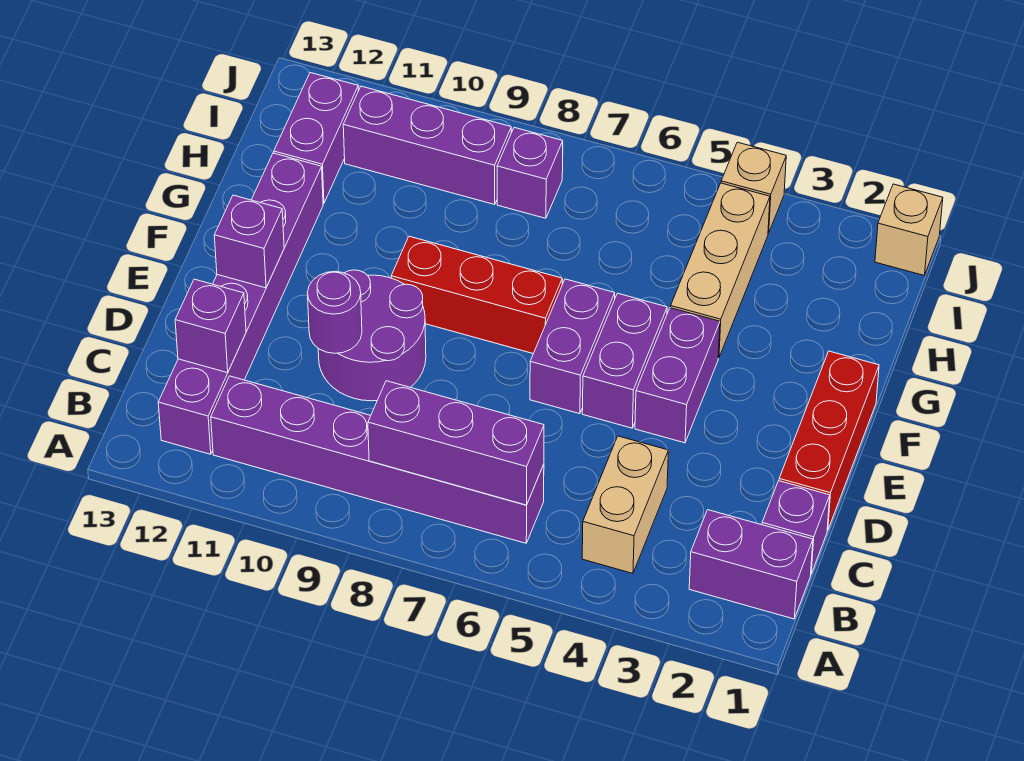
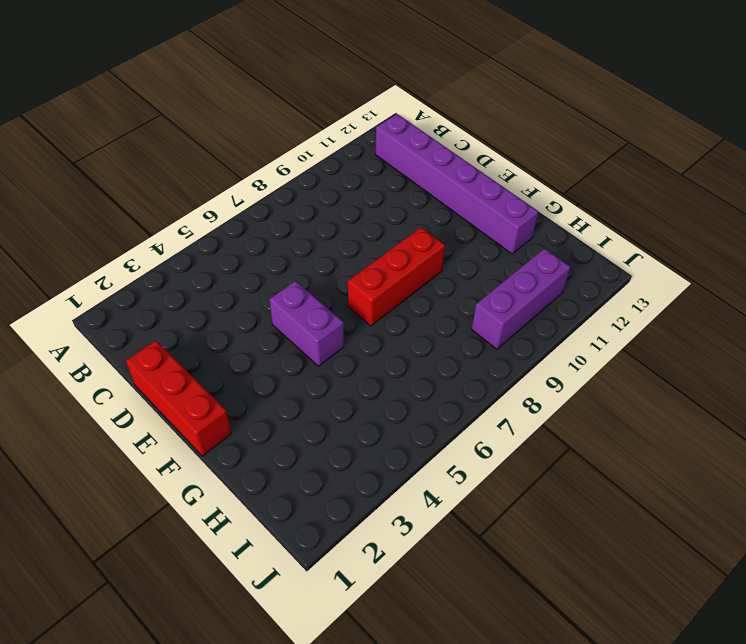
none -> purple 1x2 brick [689,510,813,619]
none -> tan 1x2 brick [582,436,668,573]
none -> purple 1x6 brick [211,376,544,543]

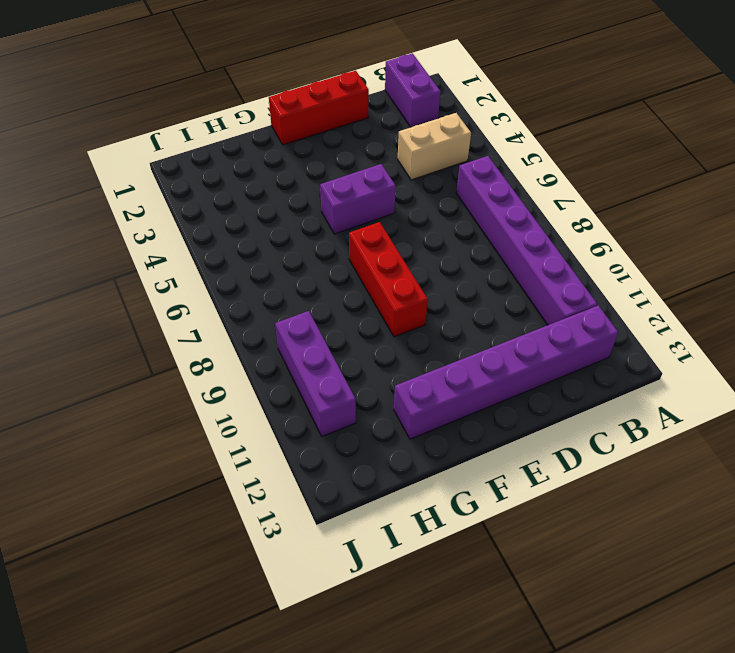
none -> purple 1x1 brick [762,481,830,574]
none -> purple 2x2 round brick [318,270,426,401]
none -> purple 1x2 brick [635,308,720,443]

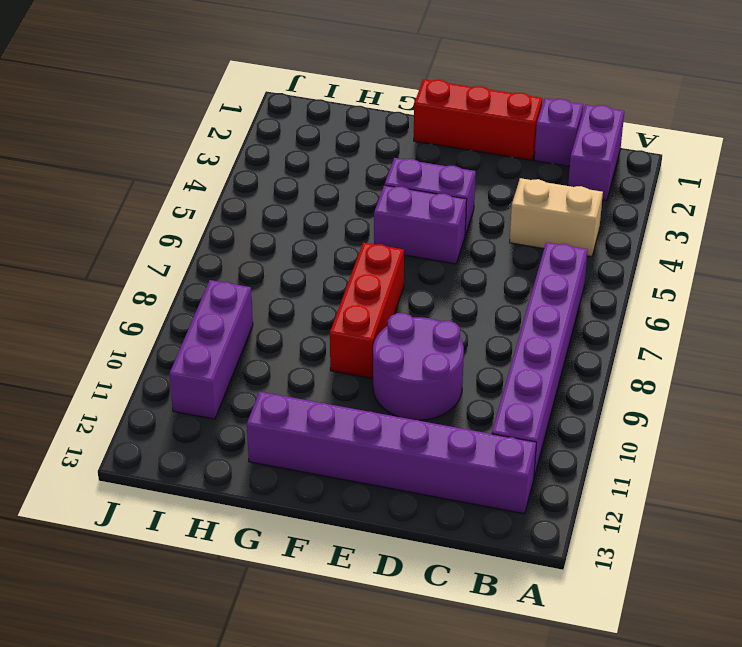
none -> purple 1x2 brick [530,279,615,414]
none -> tan 1x3 brick [671,183,770,358]
none -> purple 1x2 brick [274,73,358,203]

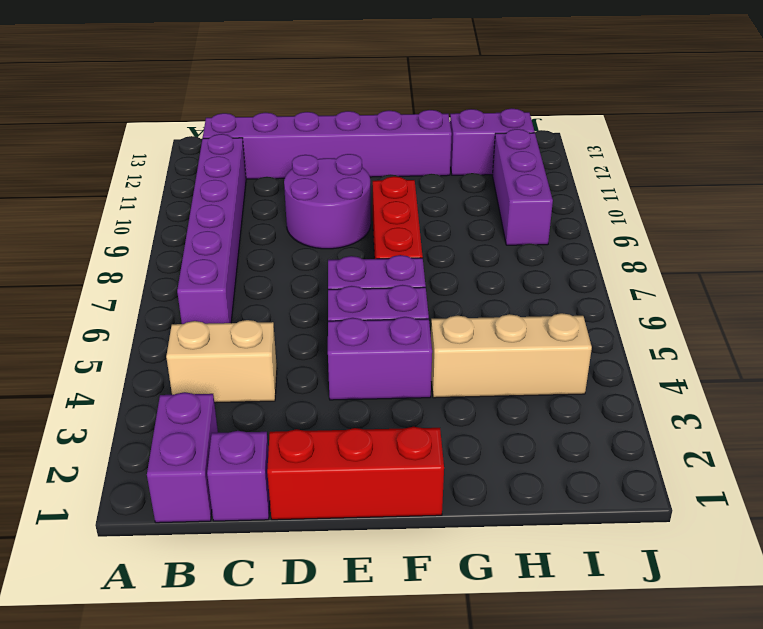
none -> purple 1x1 brick [497,128,563,218]
none -> tan 1x1 brick [875,184,943,275]
none -> tan 1x1 brick [721,142,786,233]

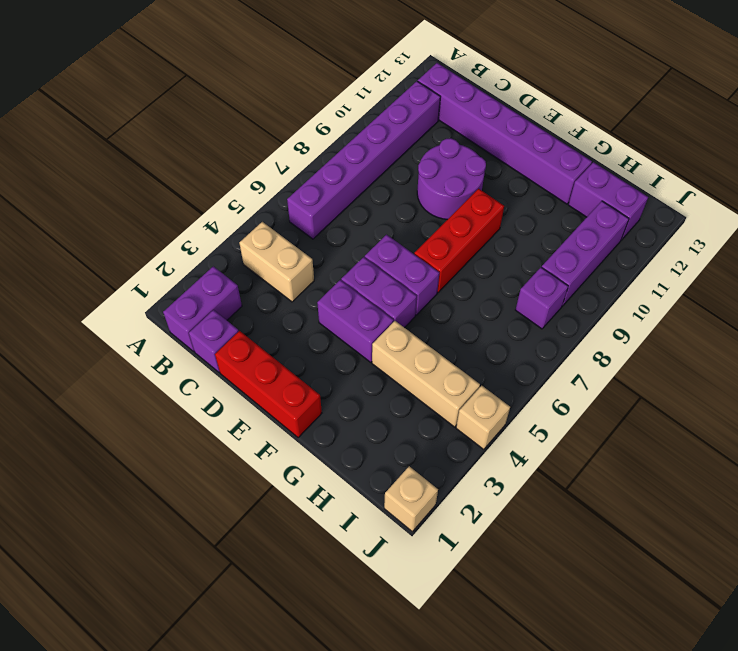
none -> purple 1x3 brick [368,381,544,505]
none -> purple 1x1 brick [175,279,246,373]
none -> purple 1x1 round brick [307,272,362,353]

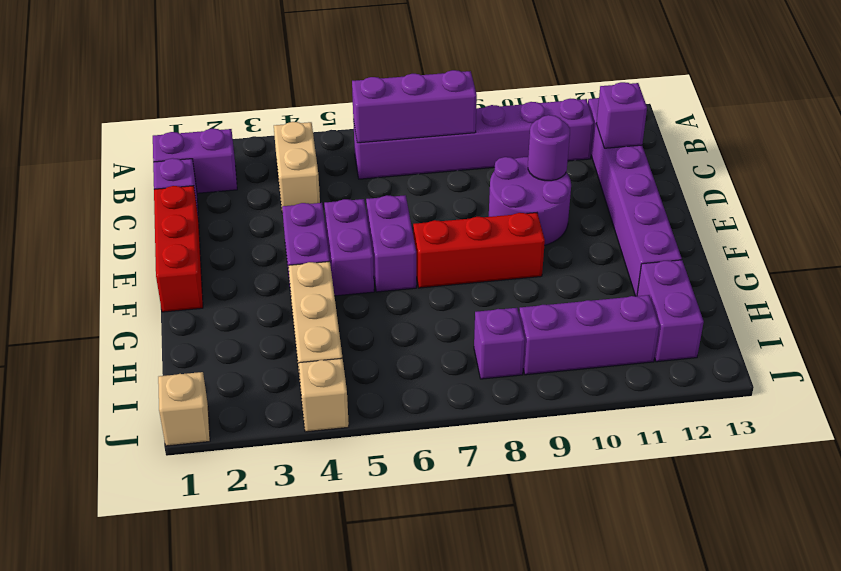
none -> purple 1x1 brick [214,195,284,288]

